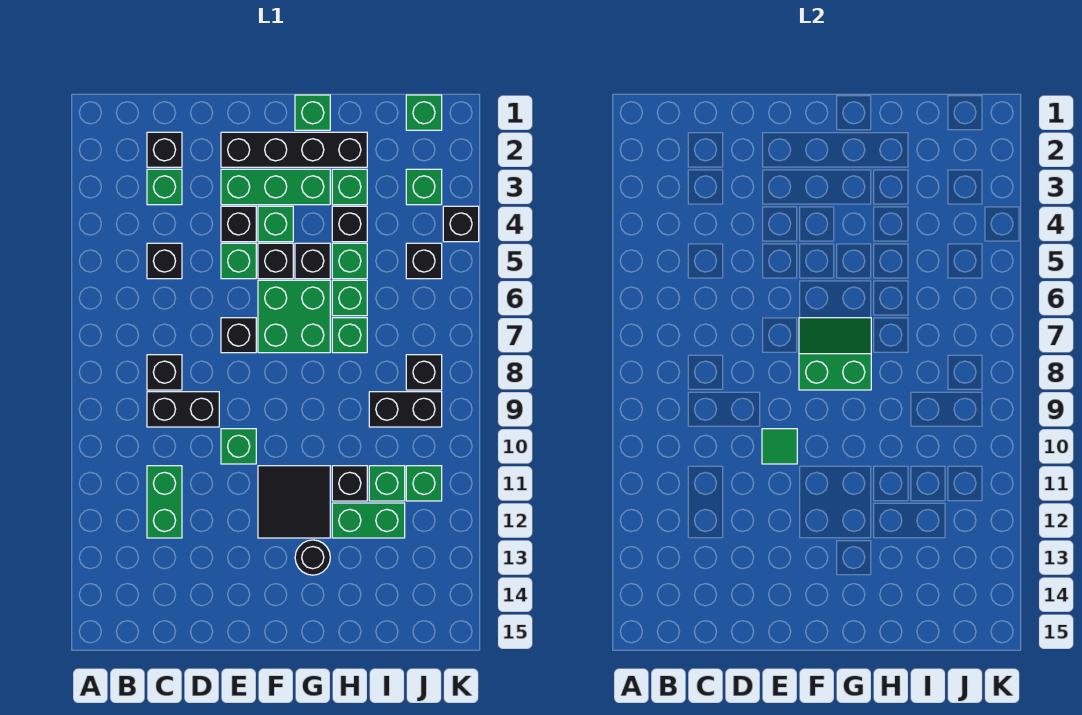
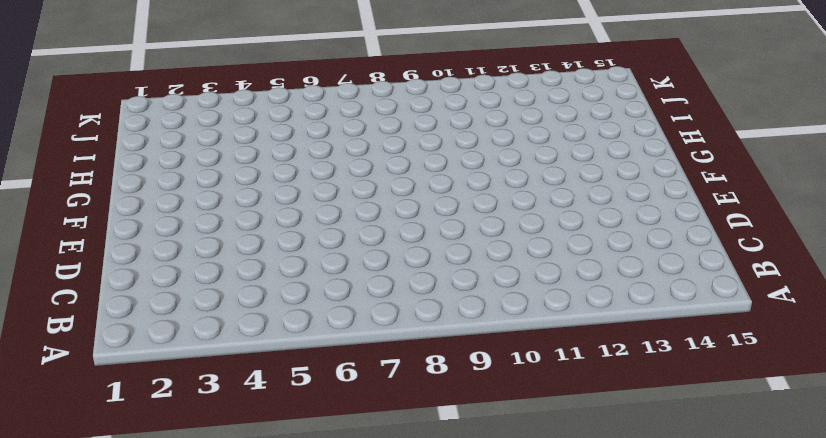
none -> black 1x1 brick [147,132,182,167]
none -> green 1x1 brick [147,169,182,205]
none -> black 1x1 brick [147,243,182,279]
none -> black 1x1 brick [147,355,182,390]

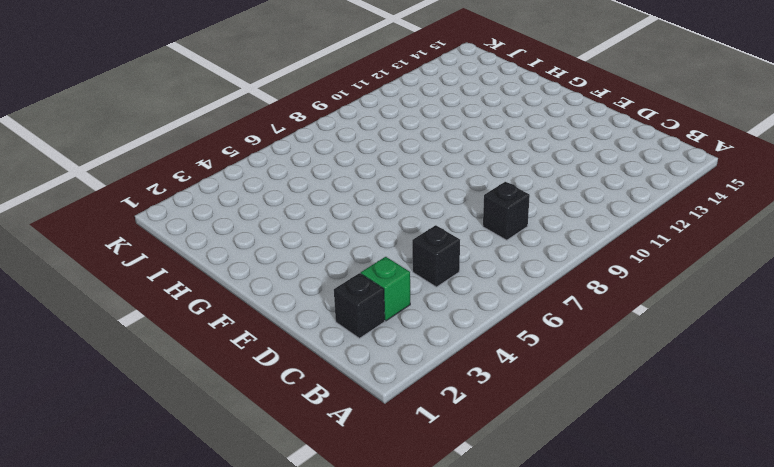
none -> black 1x2 brick [147,392,219,427]
none -> green 1x2 brick [147,466,182,538]
none -> black 1x4 brick [221,132,367,167]
none -> green 1x3 brick [221,169,330,205]

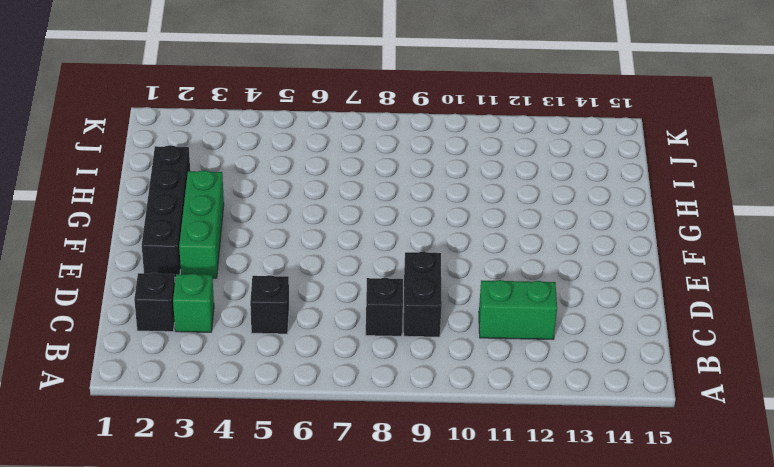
none -> black 1x1 brick [221,206,256,242]
none -> green 1x1 brick [221,243,256,279]
none -> black 1x1 brick [221,318,256,353]
none -> green 1x1 brick [221,429,256,464]

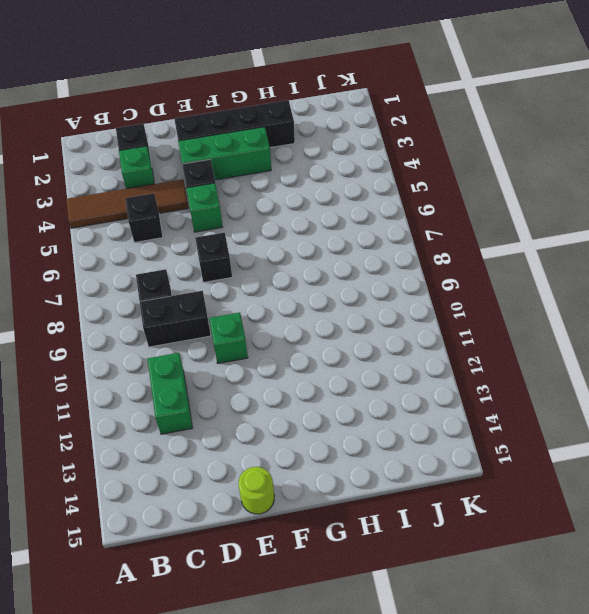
brown 1x4 tile [66,179,189,228] -> none
lime 1x1 round brick [239,467,274,514] -> none
none -> green 1x1 brick [258,206,293,242]
none -> black 1x1 brick [258,243,293,279]
none -> green 2x2 brick [258,280,330,353]
none -> black 2x2 tile [258,466,330,538]

